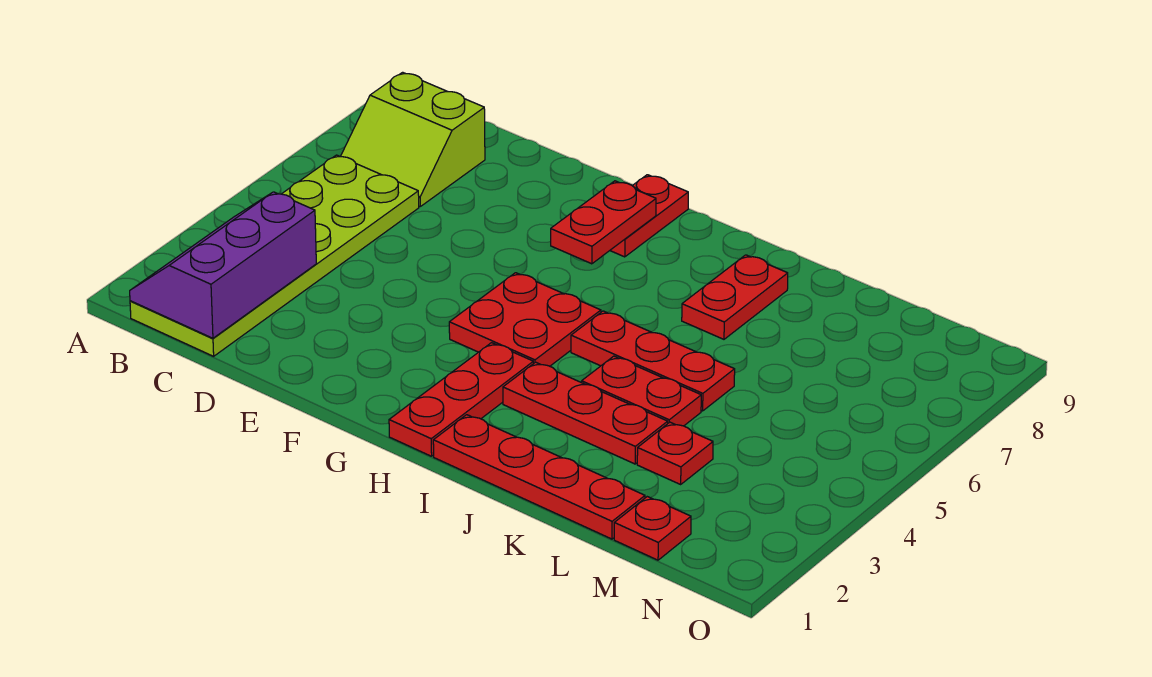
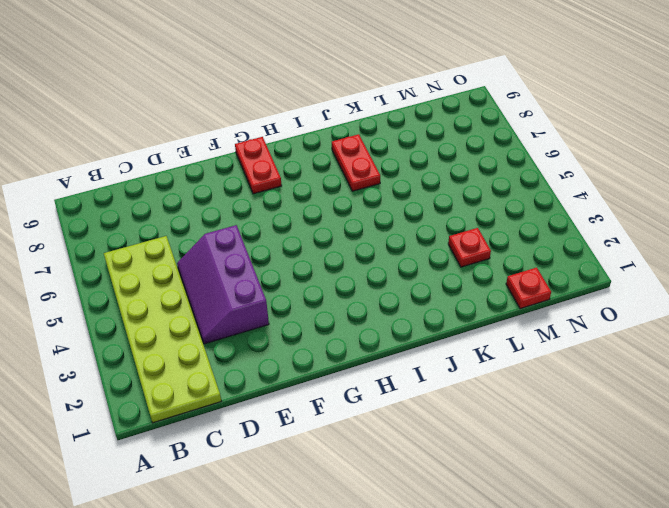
purple 2x3 slope [177,225,269,344] -> purple 2x3 slope moved to [130,192,316,338]
none -> lime 2x2 slope [340,72,485,207]
none -> red 2x2 plate [449,273,601,366]
none -> red 1x3 plate [389,343,533,456]

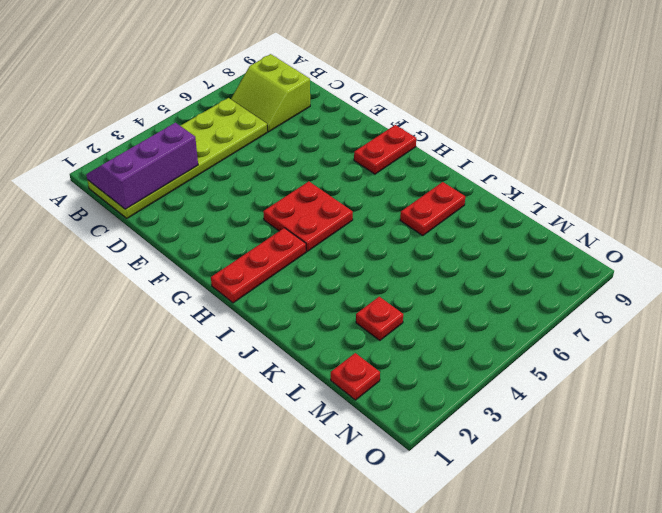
none -> red 1x4 plate [433,415,645,539]
none -> red 1x3 plate [503,362,668,464]
none -> red 1x3 plate [571,311,735,411]

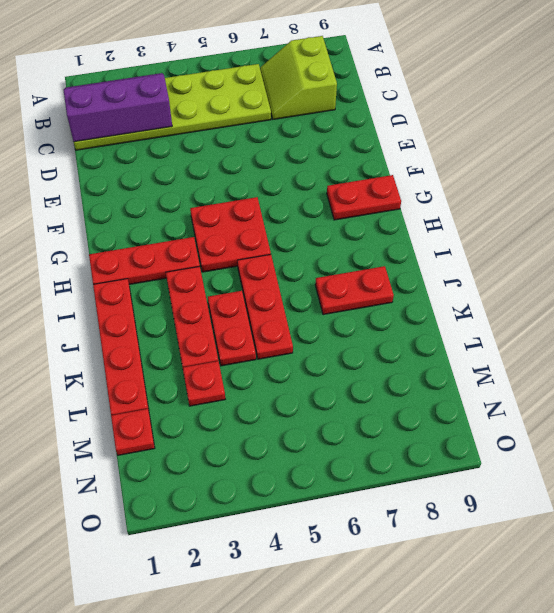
none -> red 1x2 plate [551,181,656,264]

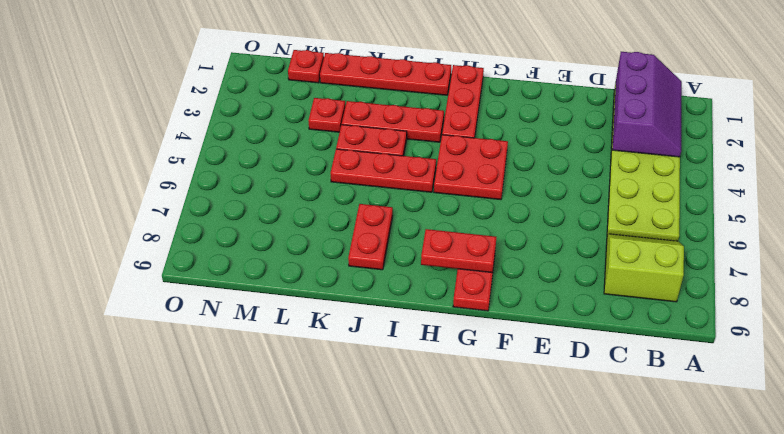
red 1x2 plate [421,229,496,273] -> red 1x2 plate turned to [551,181,656,264]

